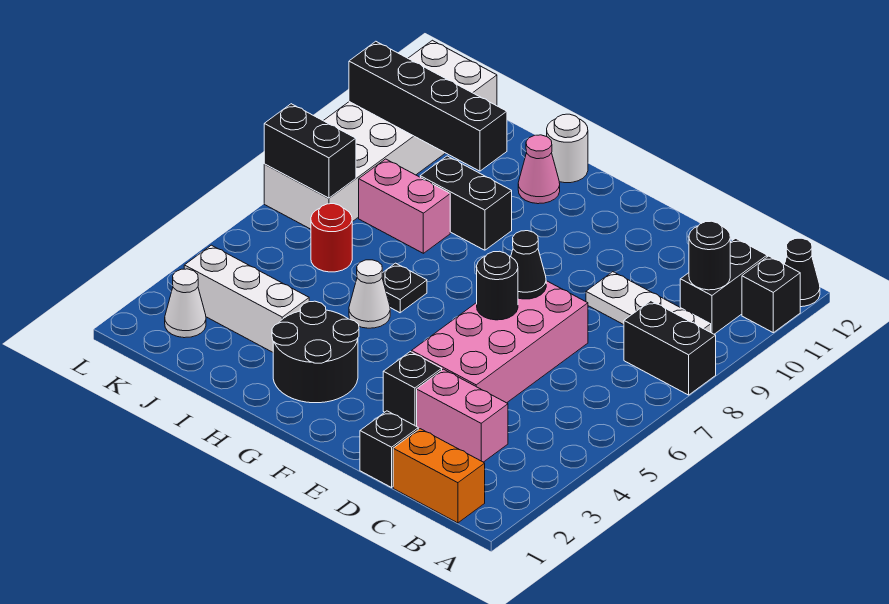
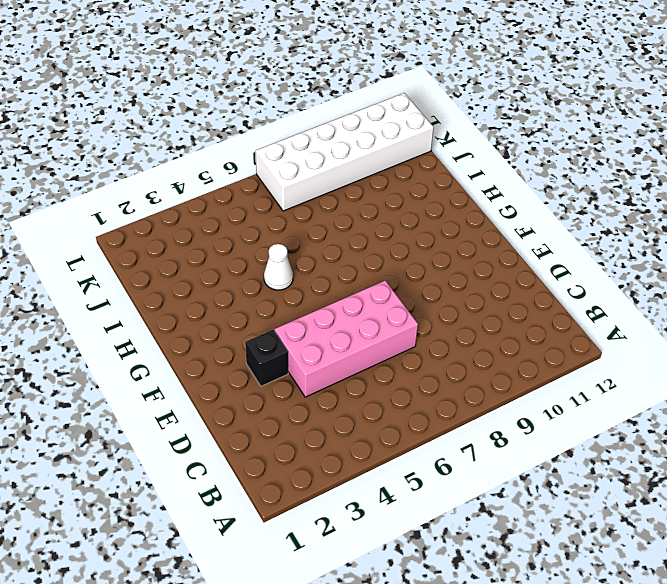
none -> black 1x2 brick [624,301,716,395]
none -> black 1x1 brick [742,256,800,333]
none -> black 1x1 cone [785,238,820,307]

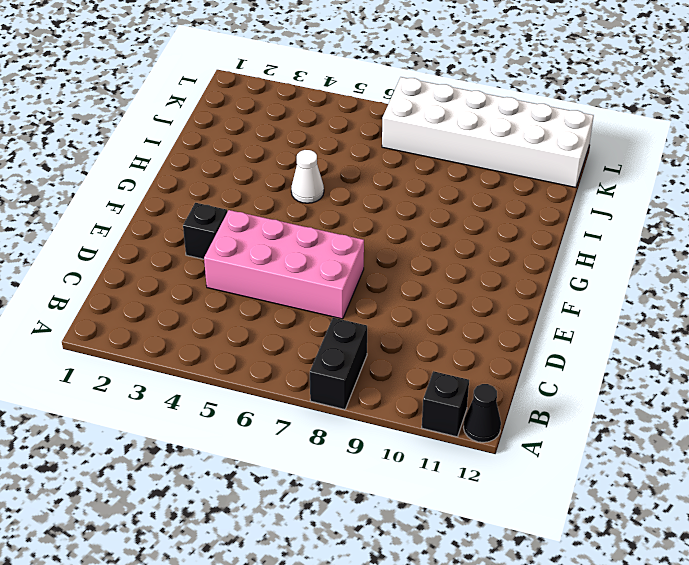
none -> orange 1x2 brick [393,429,485,523]
none -> white 1x3 plate [586,272,711,332]
none -> black 1x2 brick [680,238,767,334]

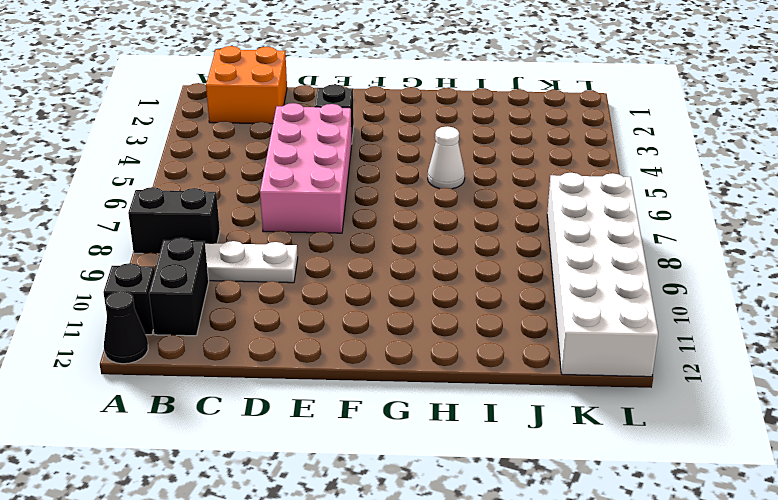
orange 2x2 brick [206,46,287,124] -> orange 1x2 brick [393,429,485,523]
none -> pink 1x2 brick [417,369,508,462]
none -> black 1x1 brick [360,411,418,487]
none -> black 2x2 round brick [272,301,359,403]

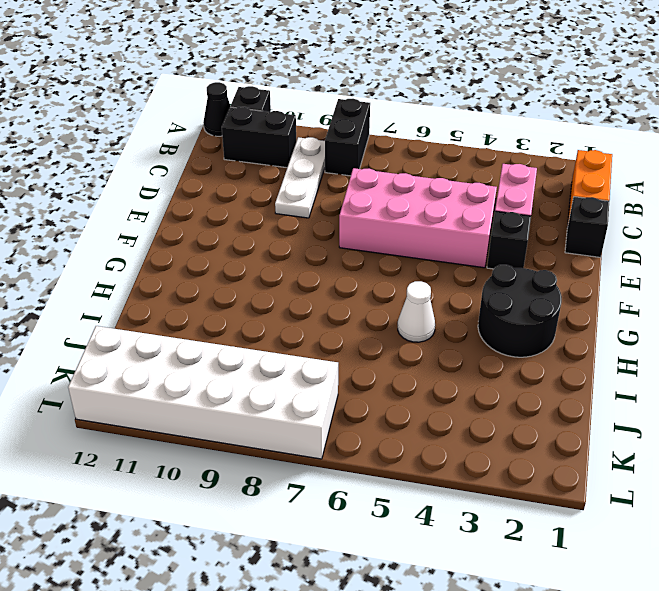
none -> black 1x1 plate [382,263,427,313]
none -> black 1x2 brick [420,156,512,250]
none -> pink 1x1 cone [518,135,560,204]

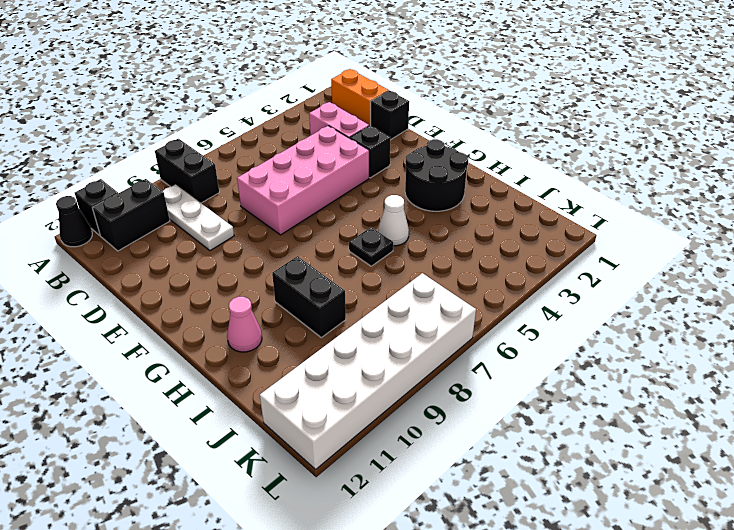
none -> white 1x1 round brick [547,114,588,183]
none -> white 1x3 brick [184,245,309,352]
none -> pink 1x2 brick [359,159,450,253]

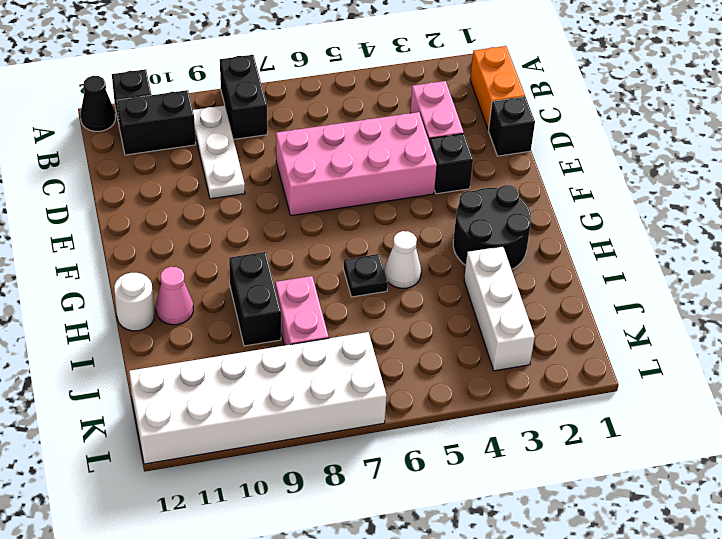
none -> red 1x1 round brick [311,204,352,272]
none -> white 1x1 cone [165,269,206,338]
none -> black 1x1 round brick [689,221,730,290]

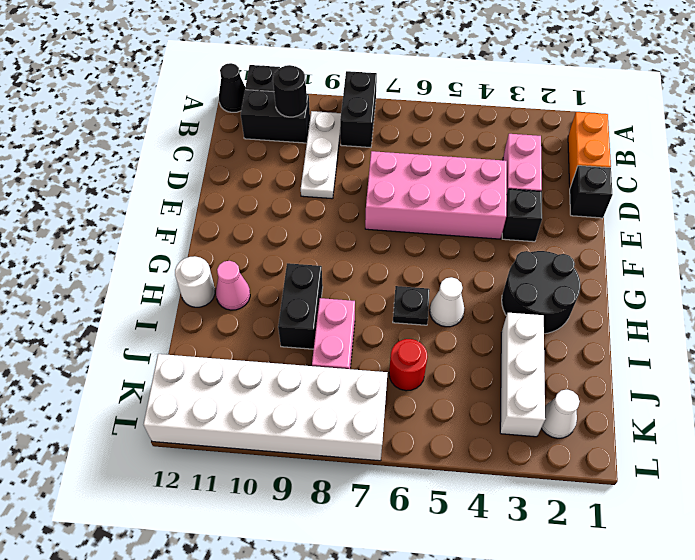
none -> black 1x1 round brick [477,251,518,320]
none -> black 1x1 cone [511,231,546,299]
none -> black 1x4 brick [349,41,507,171]

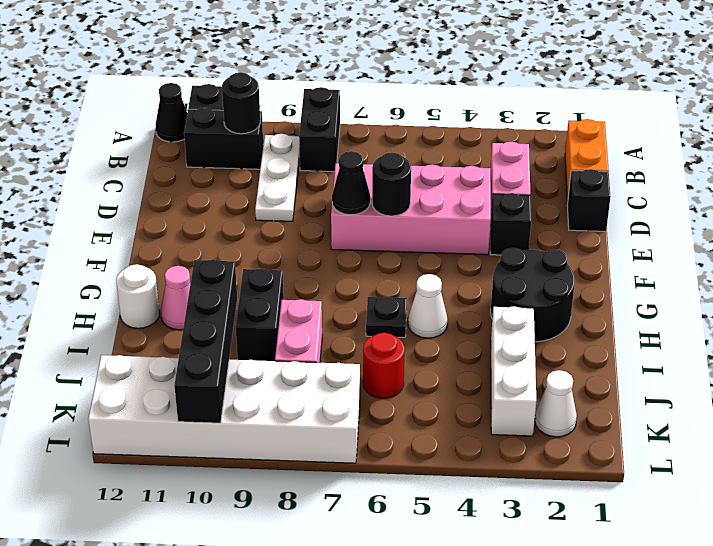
none -> black 1x2 brick [264,104,356,198]

